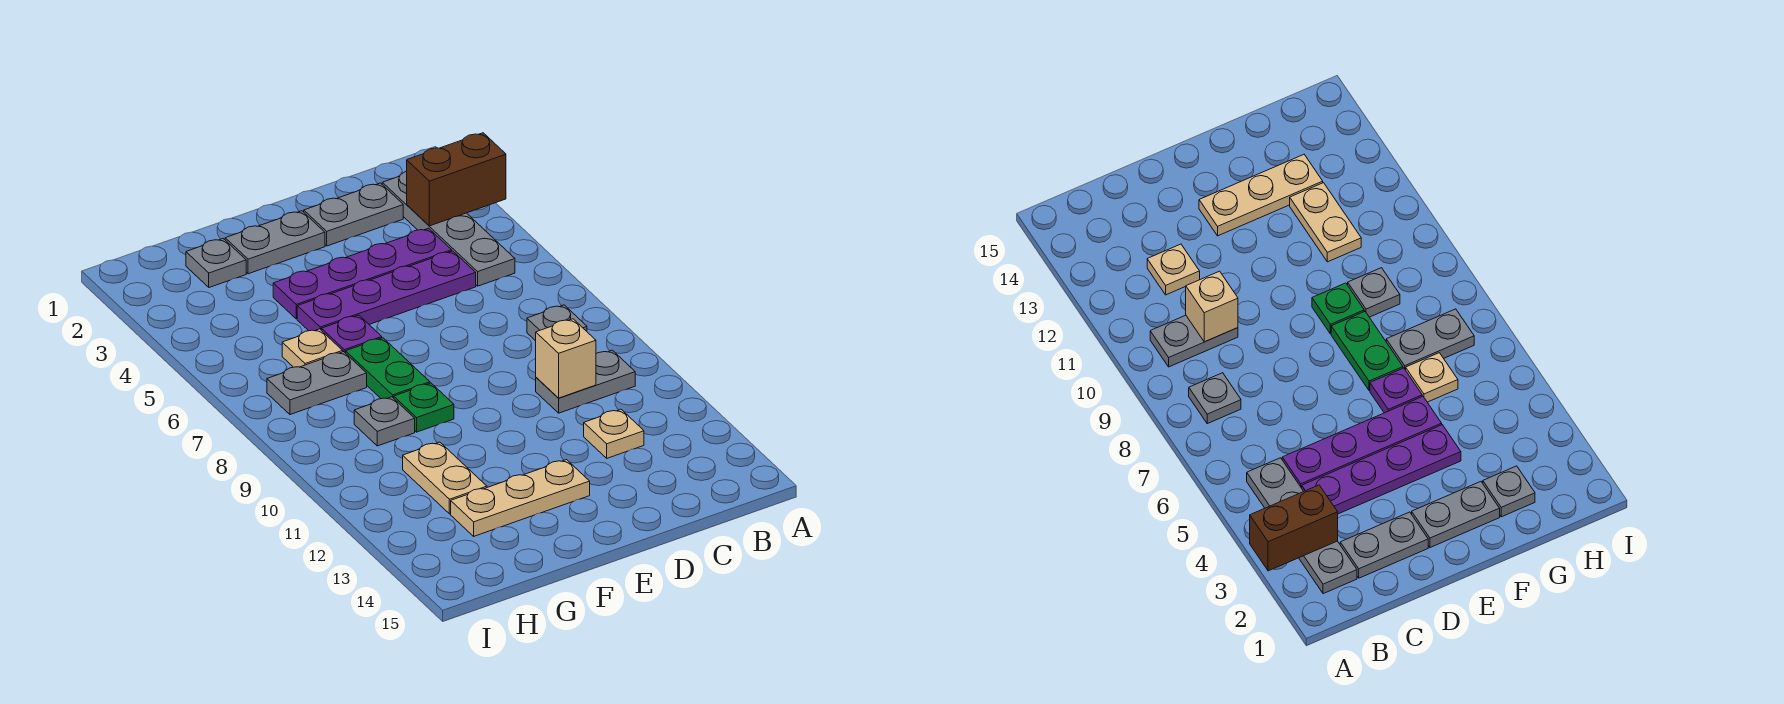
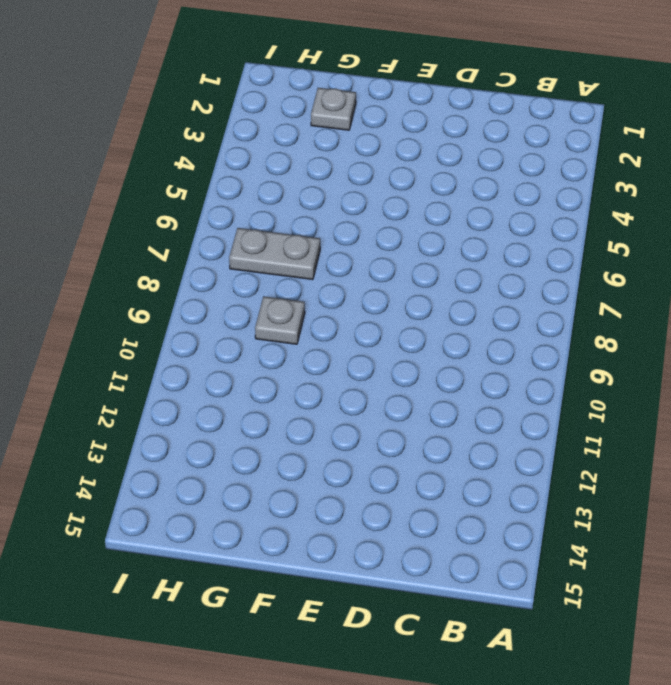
none -> grey 1x4 plate [382,172,515,286]
none -> grey 1x1 plate [527,305,587,341]
none -> grey 1x2 plate [536,350,635,413]

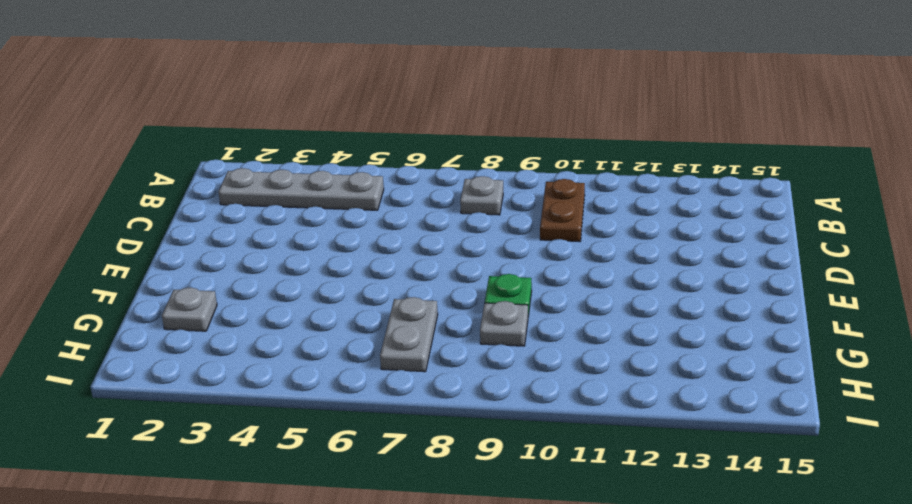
brown 1x2 plate [540,179,585,242] -> grey 1x2 plate [536,350,635,413]
none -> grey 1x2 plate [304,183,403,246]
none -> purple 1x4 plate [273,228,452,319]
none -> purple 1x4 plate [297,251,476,331]

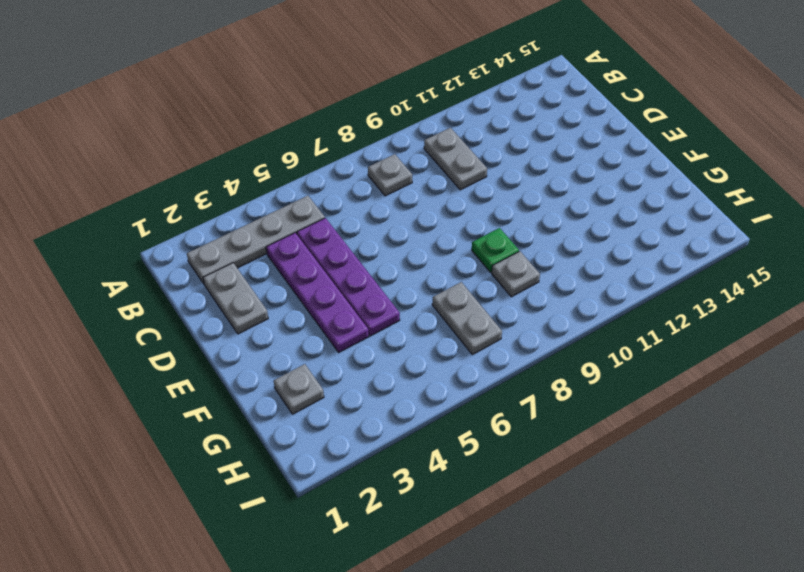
none -> tan 1x1 plate [584,409,644,458]
none -> grey 1x2 plate [225,211,325,274]
none -> tan 1x3 plate [451,460,590,536]

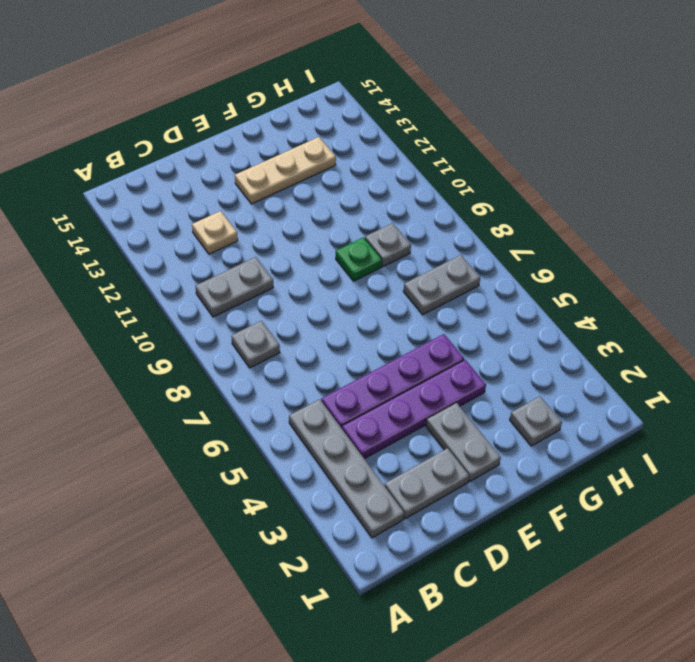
grey 1x2 plate [426,403,501,482] -> grey 1x2 plate turned to [225,211,325,274]
none -> purple 1x1 plate [321,315,382,353]
none -> green 1x2 plate [346,338,430,399]
none -> tan 1x1 plate [282,329,343,367]

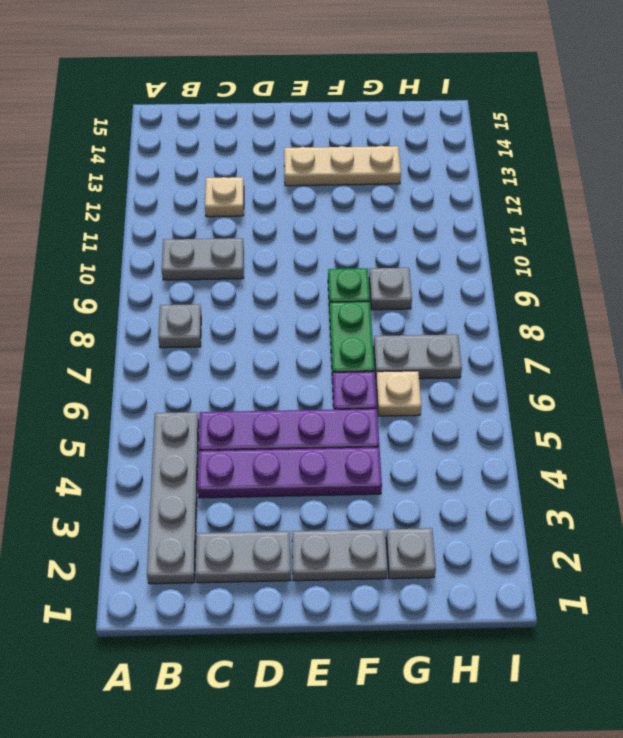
none -> tan 1x2 plate [403,442,487,514]
none -> brown 1x2 brick [407,133,506,226]
none -> tan 1x1 brick [536,319,596,398]

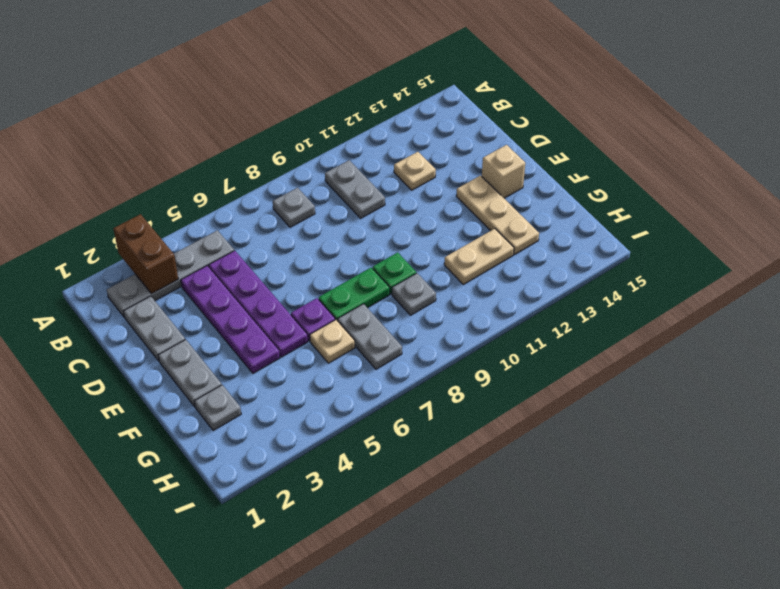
tan 1x1 brick [482,145,525,198] -> tan 1x1 brick moved to [536,319,596,398]

